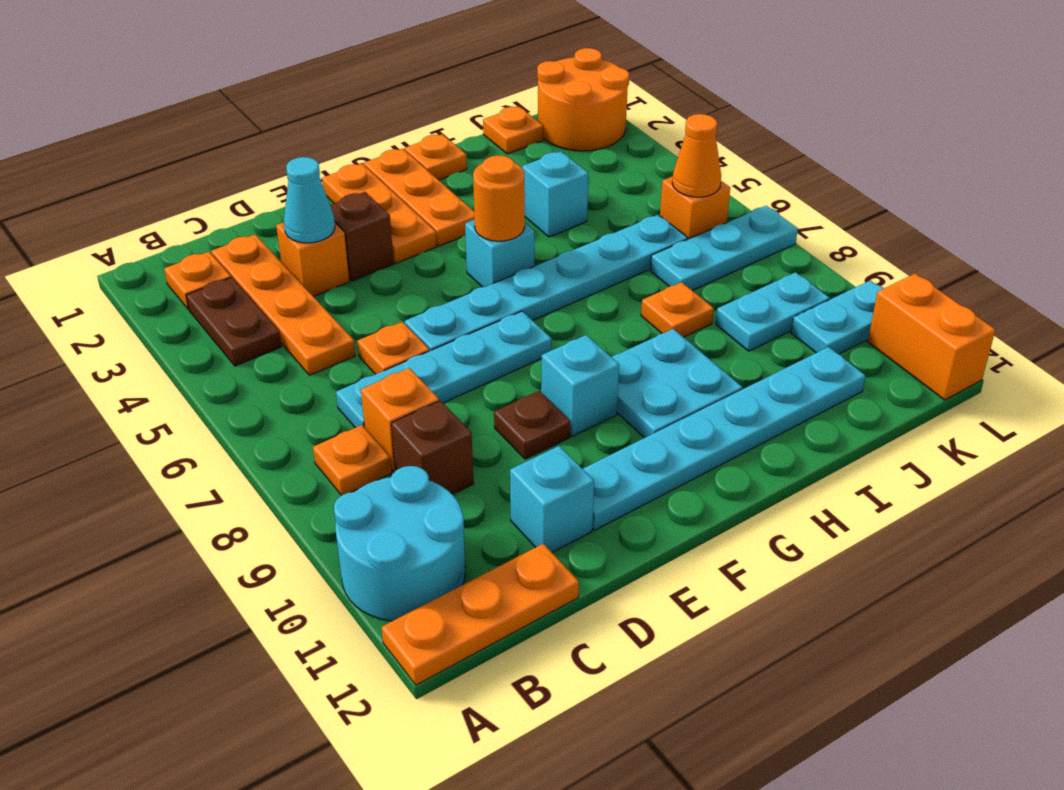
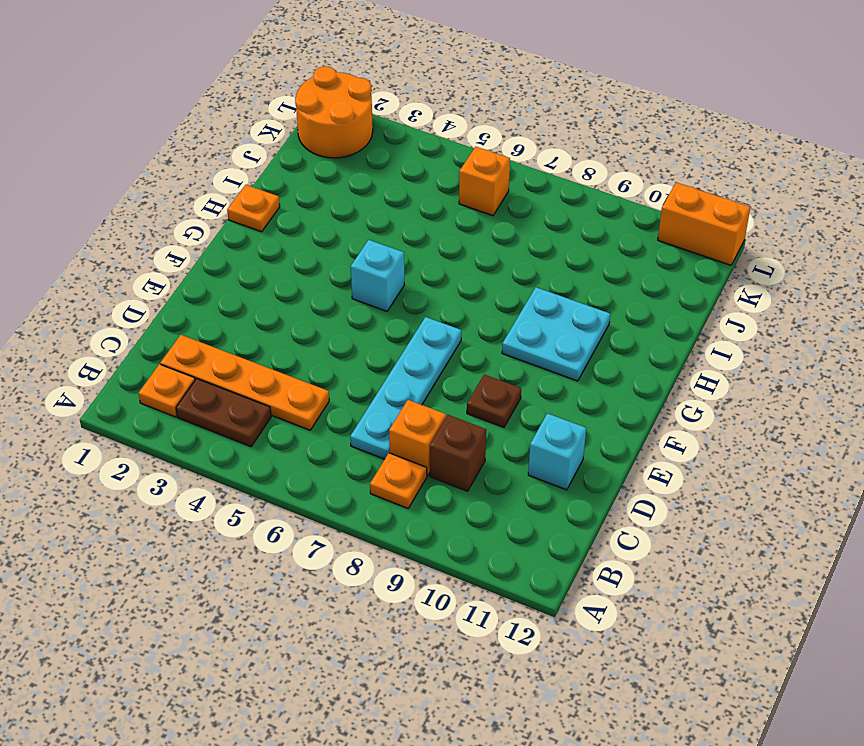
none -> cyan 2x2 round brick [334,466,465,621]
none -> orange 1x3 plate [381,544,579,685]
none -> orange 1x1 brick [276,222,349,296]
none -> orange 1x1 plate [357,322,429,374]

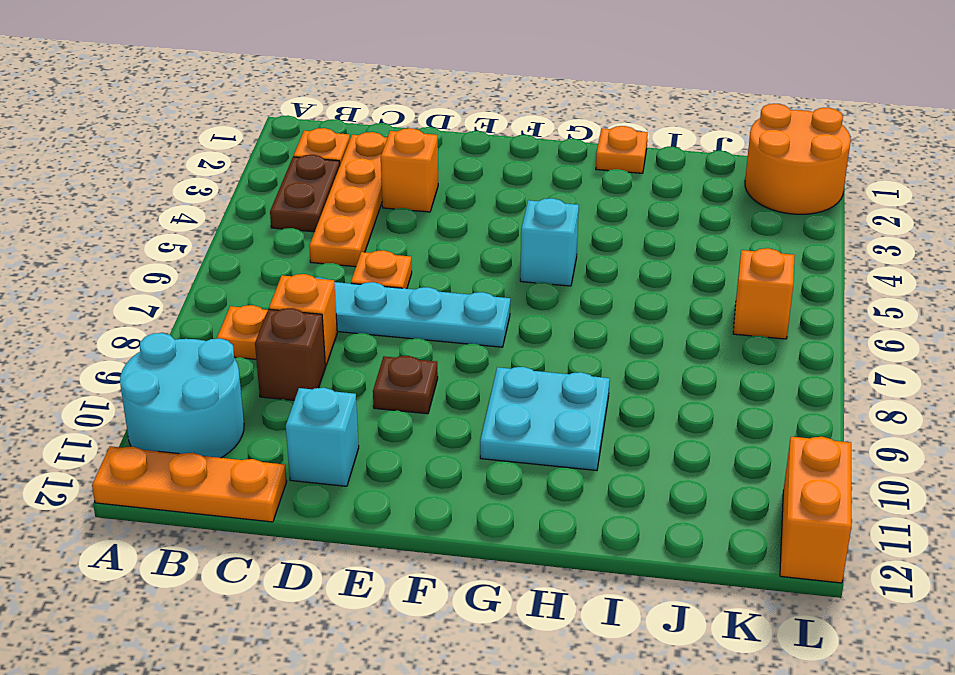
none -> brown 1x1 brick [330,192,394,281]
none -> cyan 1x6 plate [405,215,688,351]
none -> cyan 1x6 plate [583,347,865,530]
none -> orange 1x3 plate [322,163,437,263]

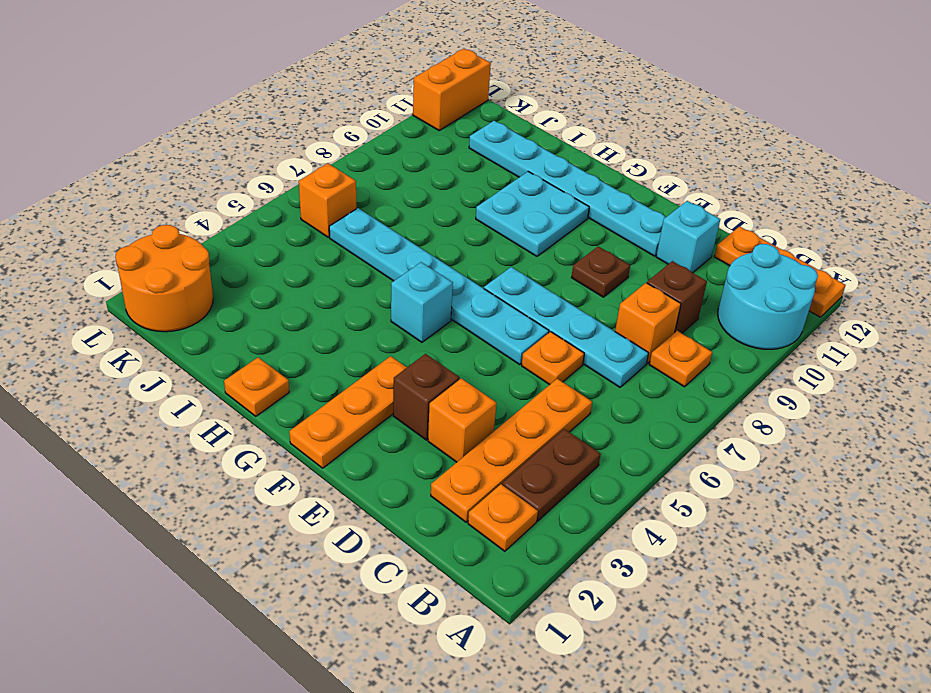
none -> cyan 1x1 brick [541,335,619,436]
none -> orange 1x3 plate [364,149,474,246]
none -> cyan 1x1 brick [522,151,588,237]
none -> orange 1x1 plate [641,282,714,337]

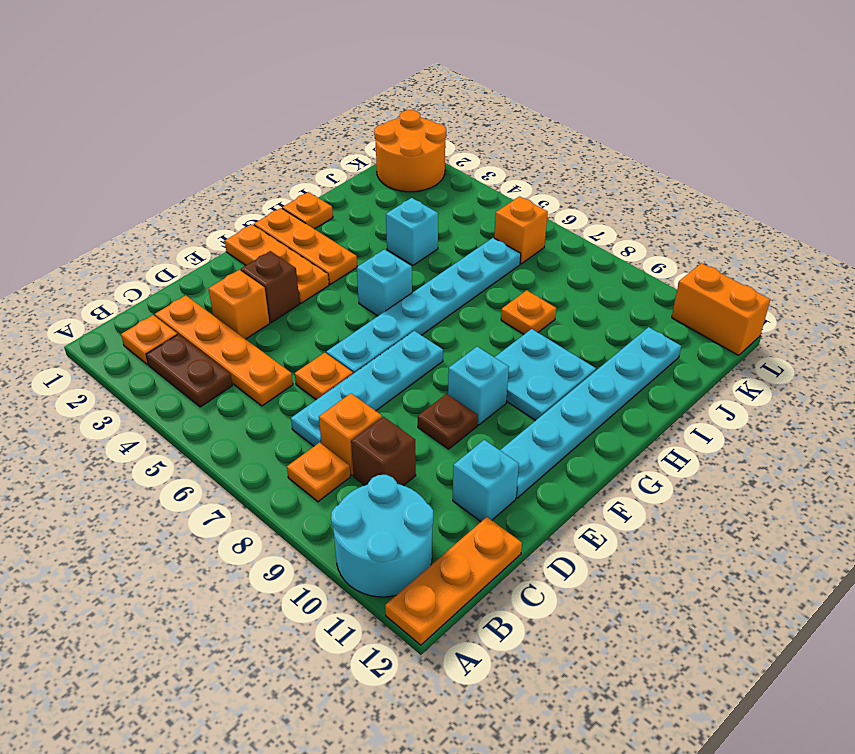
none -> orange 1x1 plate [483,106,543,154]
none -> cyan 1x3 plate [650,206,798,291]
none -> cyan 1x2 plate [716,272,830,351]
none -> cyan 1x2 plate [791,281,884,354]

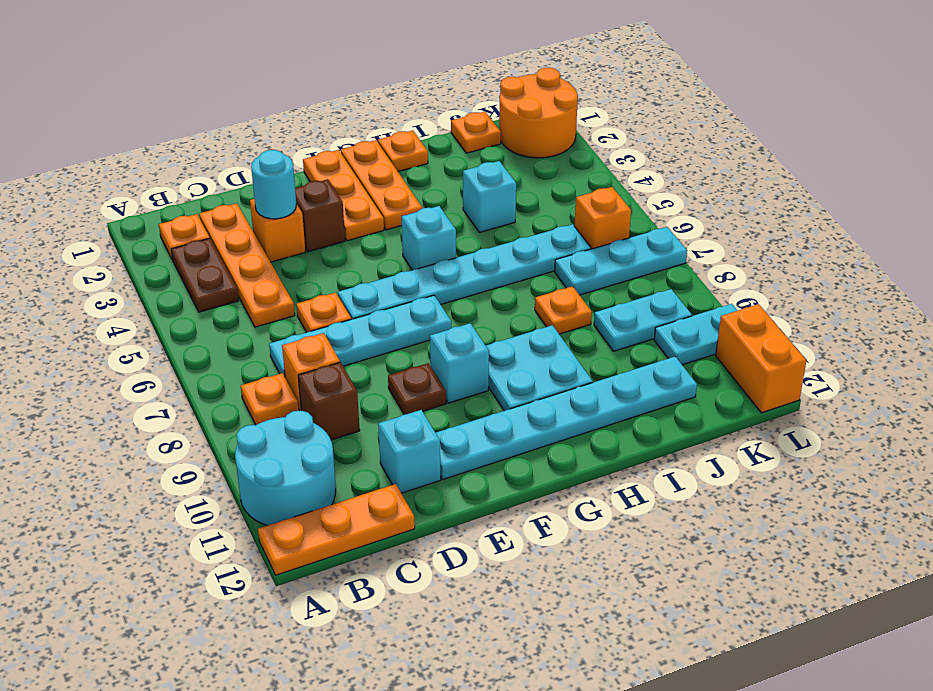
cyan 1x1 round brick [251,150,296,219] -> cyan 1x1 cone [284,157,335,243]
none -> orange 1x1 round brick [473,155,525,241]
none -> orange 1x1 cone [672,114,721,197]

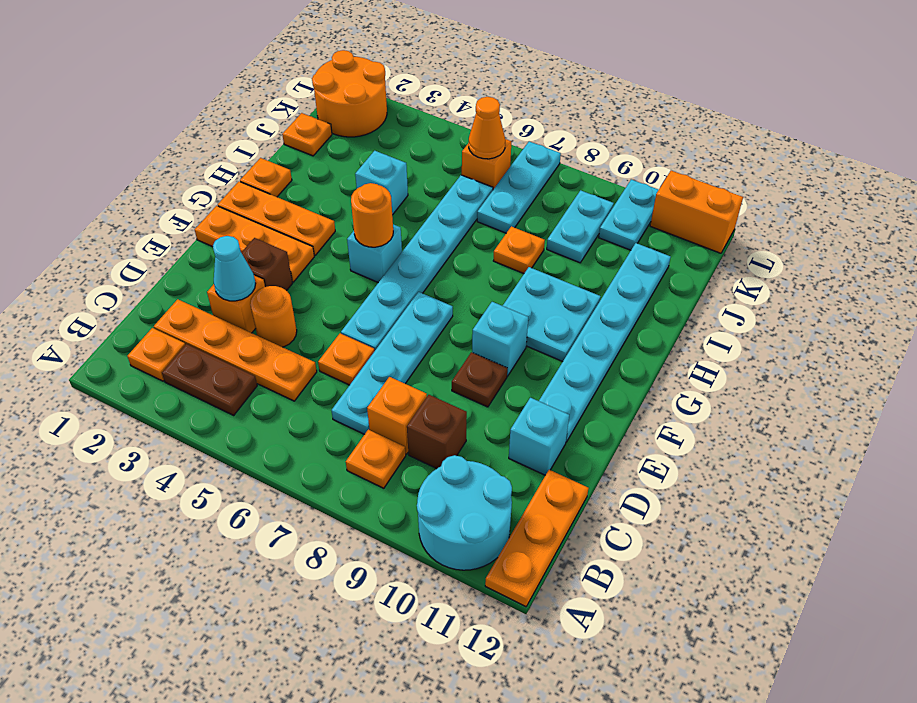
orange 1x1 round brick [250,286,297,347] -> none

